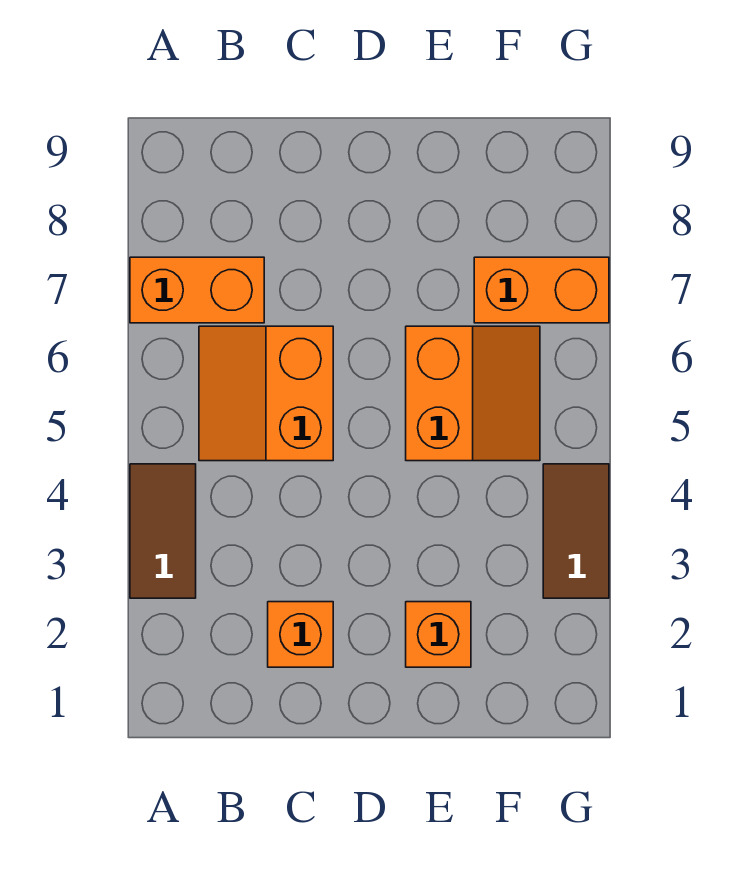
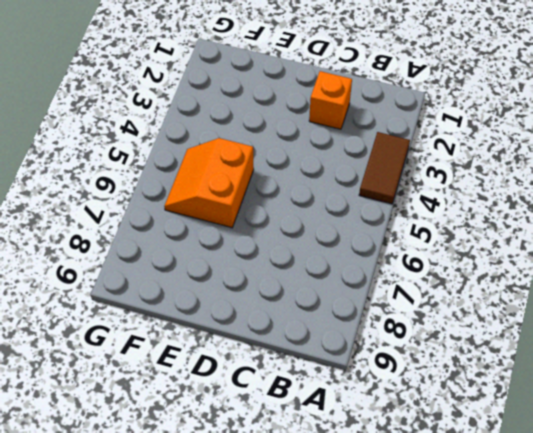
none -> orange 1x2 brick [130,257,264,323]
none -> orange 2x2 slope [199,326,333,461]

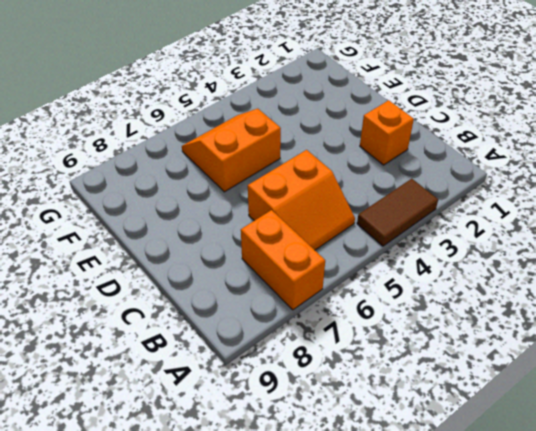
none -> orange 1x1 brick [406,602,471,667]
none -> orange 1x2 brick [474,257,609,323]

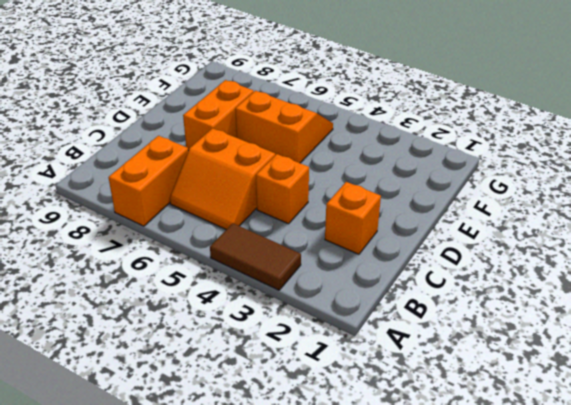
orange 1x1 brick [256,154,309,224] -> orange 1x1 brick moved to [406,602,471,667]
orange 1x2 brick [183,80,254,151] -> orange 1x2 brick moved to [474,257,609,323]
none -> brown 1x2 tile [543,464,609,598]

